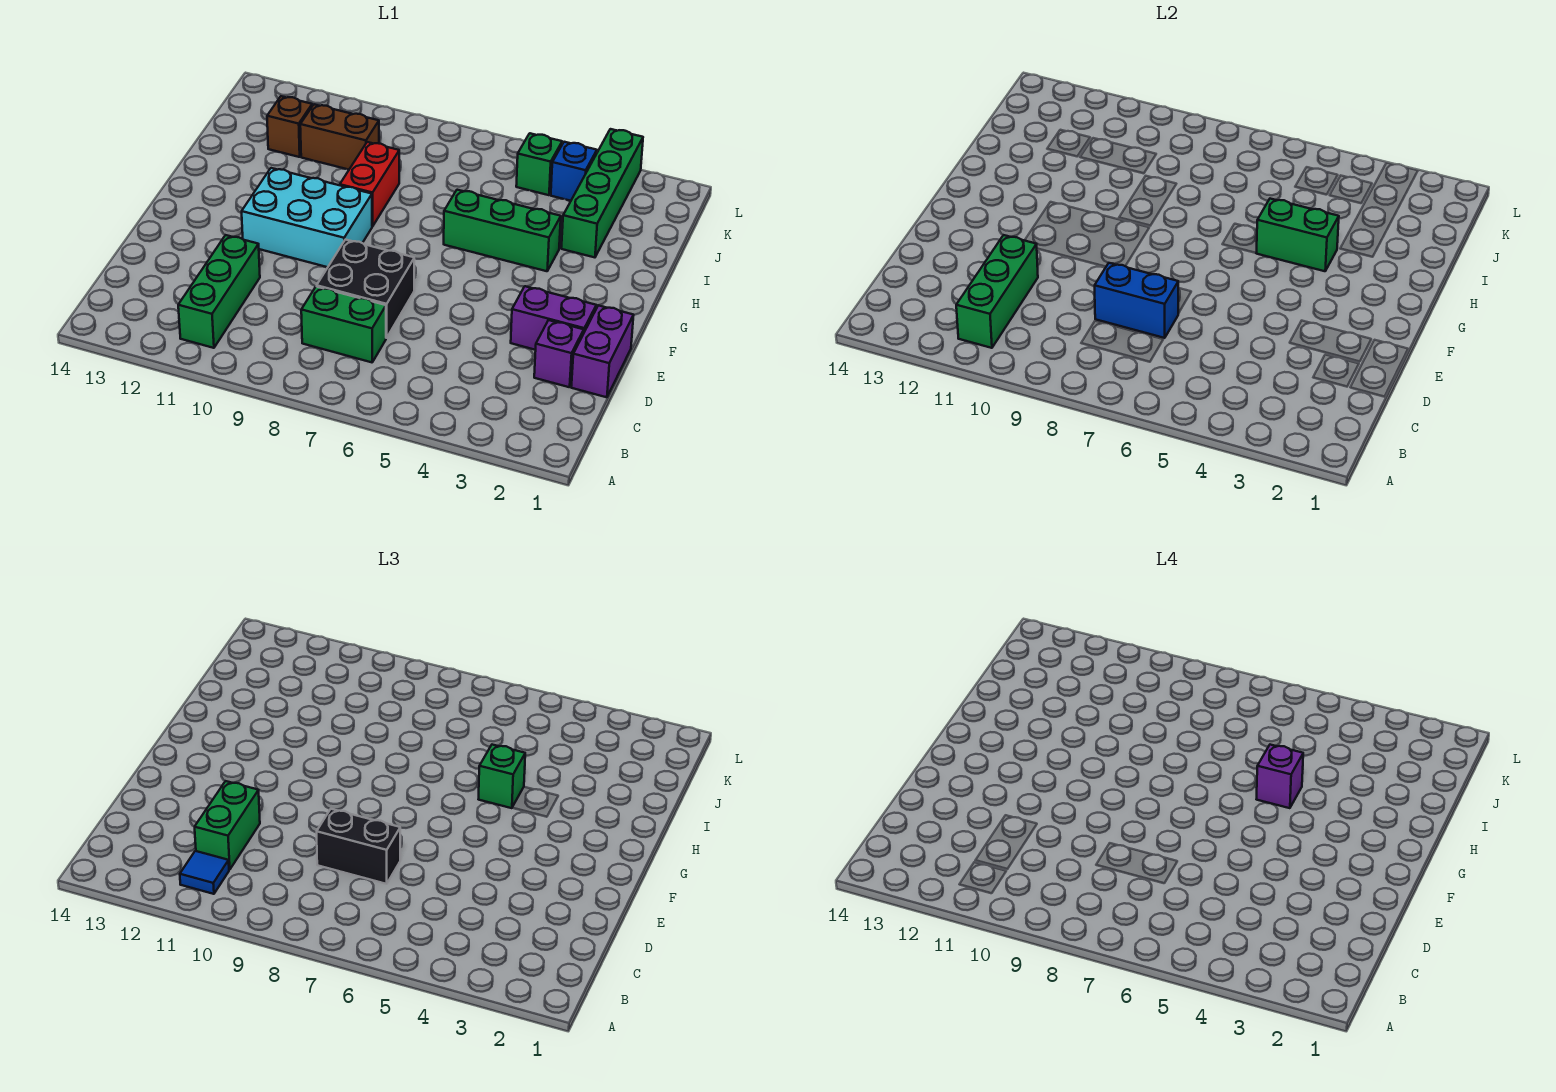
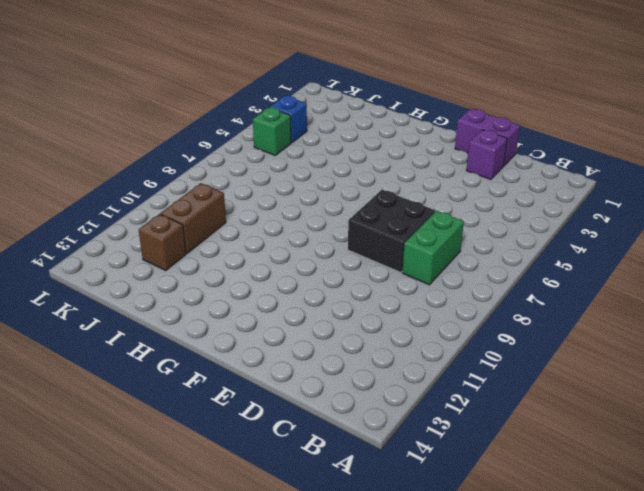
none -> green 1x3 brick [178,235,260,348]
none -> purple 1x2 brick [511,286,596,350]
none -> cyan 2x3 brick [242,168,372,267]

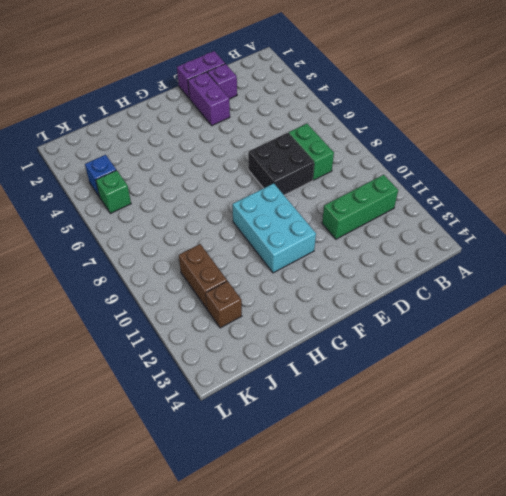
none -> green 1x3 brick [444,190,561,271]
none -> red 1x2 brick [340,142,399,226]
none -> green 1x4 brick [561,129,643,257]

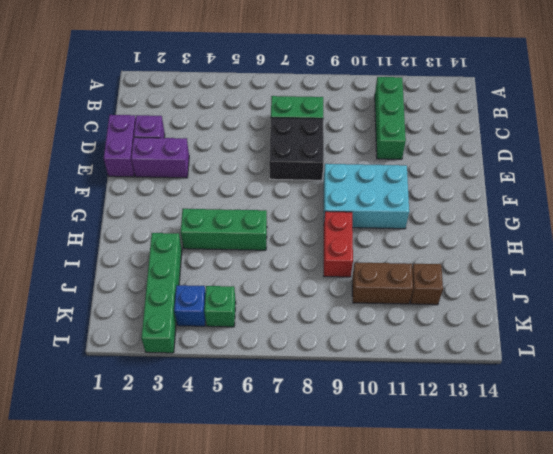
none -> green 1x3 brick [956,235,1038,348]
none -> blue 1x2 brick [1095,263,1178,338]
none -> green 1x2 brick [1256,199,1339,271]

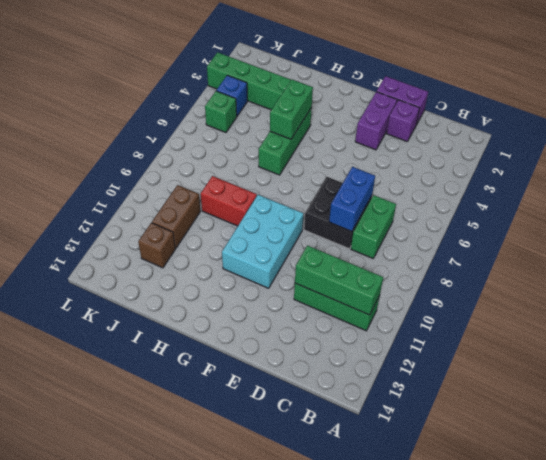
none -> blue 1x1 tile [180,851,229,894]
none -> green 1x2 brick [195,781,260,870]
none -> black 1x2 brick [317,809,400,884]

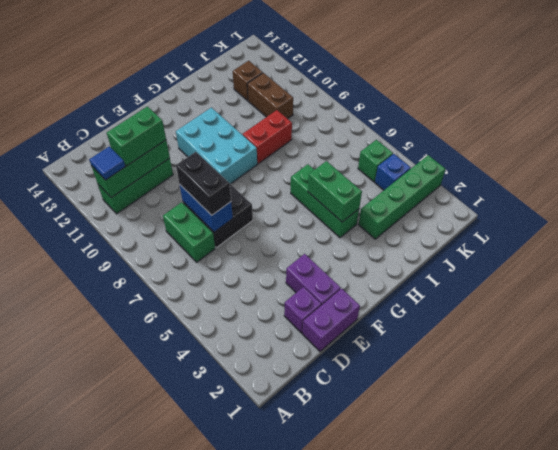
none -> green 1x1 brick [479,745,525,808]
none -> purple 1x1 brick [1257,745,1303,808]

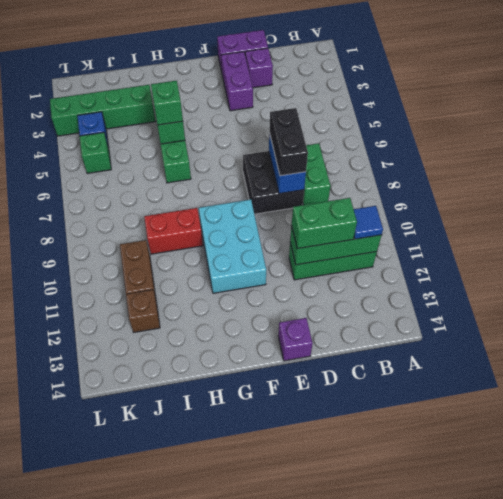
purple 1x1 brick [278,318,313,361] -> purple 1x1 brick moved to [1257,745,1303,808]

